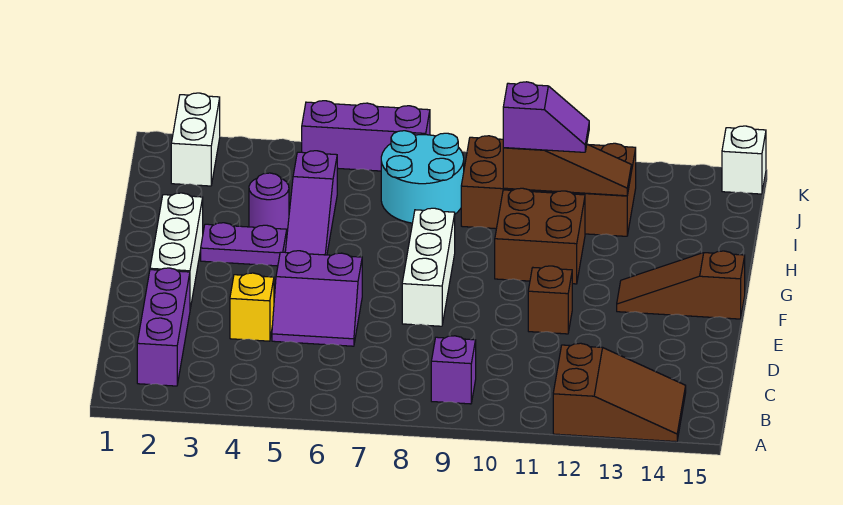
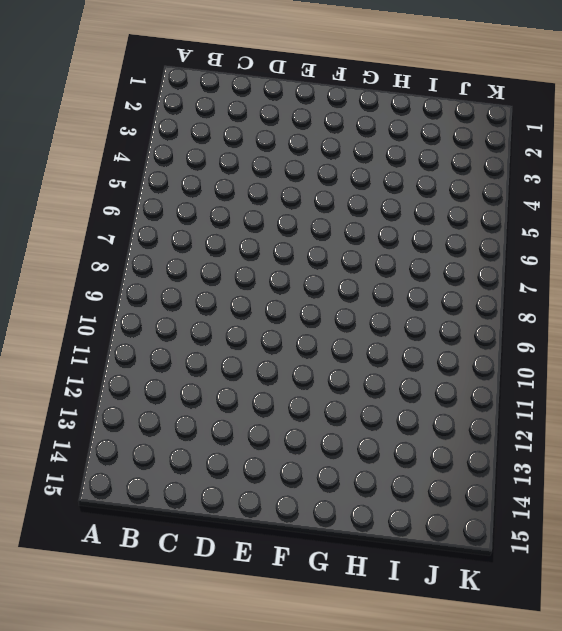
none -> brown 2x3 slope [553,343,686,442]
none -> purple 1x3 brick [137,268,190,386]
none -> purple 1x1 brick [431,336,476,404]

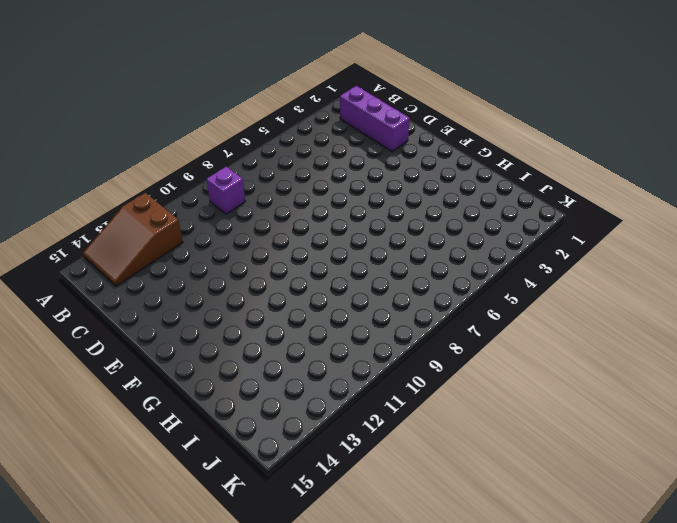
none -> yellow 1x1 brick [230,273,274,341]
none -> purple 2x2 slope [272,251,362,346]
none -> white 1x3 brick [150,193,203,309]

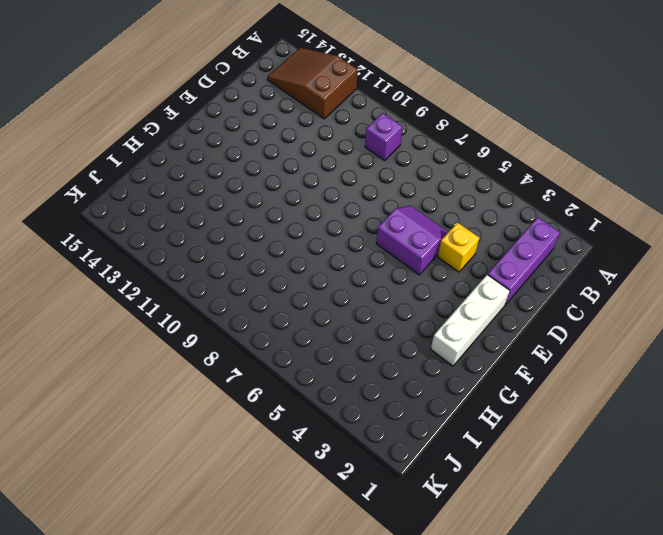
none -> white 1x3 brick [402,208,455,326]
none -> brown 1x1 brick [528,266,572,334]
none -> brown 1x3 slope [617,251,745,319]

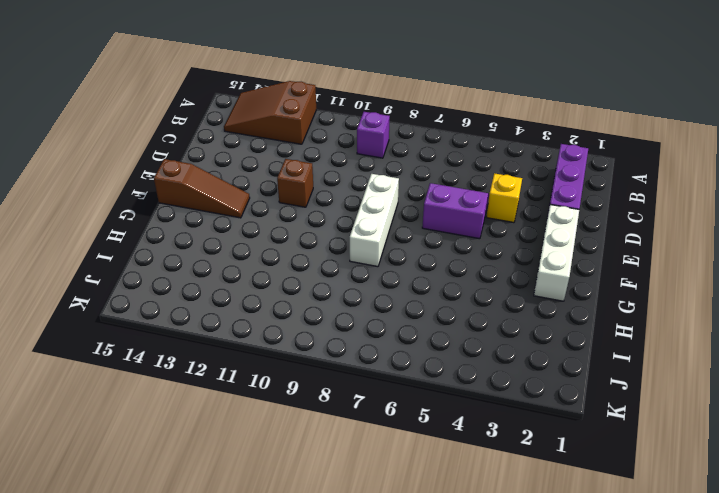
none -> purple 1x2 plate [201,223,287,266]
none -> purple 1x3 slope [285,151,337,255]
none -> brown 2x2 brick [495,188,585,284]

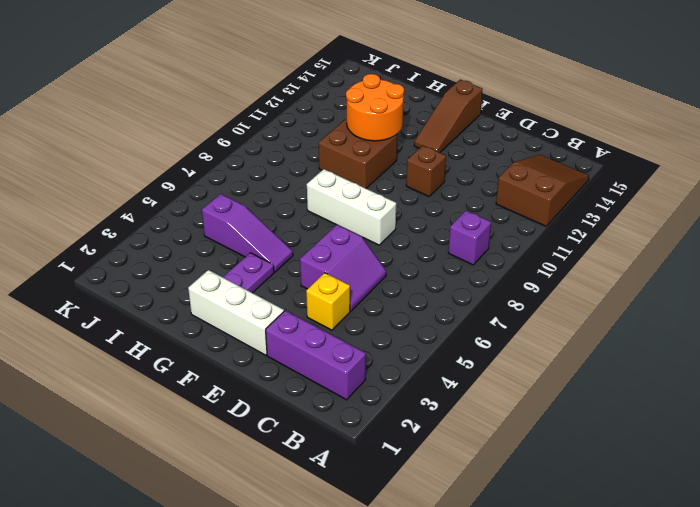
orange 2x2 round brick [346,74,404,141] -> none
none -> purple 1x1 round brick [249,173,289,231]
none -> cyan 2x2 round brick [381,131,464,223]
none -> brown 2x4 brick [461,136,636,236]

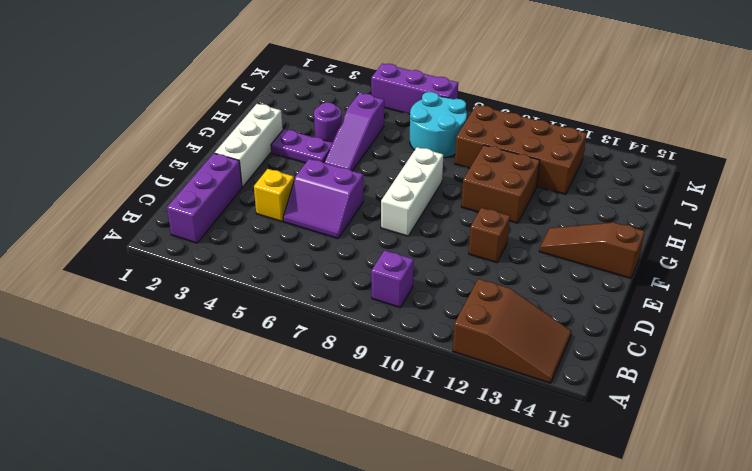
none -> white 1x2 brick [171,93,220,186]
none -> white 1x1 brick [722,126,766,194]
none -> brown 1x3 slope [503,144,631,196]

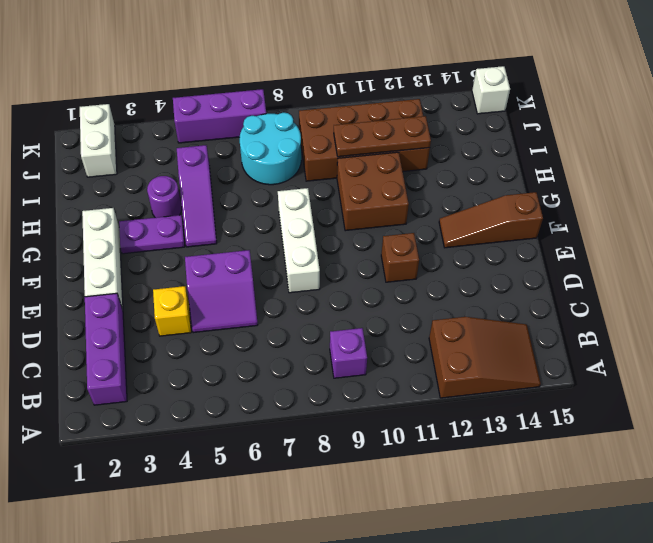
brown 1x3 plate [334,116,431,157] -> brown 1x3 slope [503,144,631,196]
none -> purple 1x2 slope [503,82,589,152]

